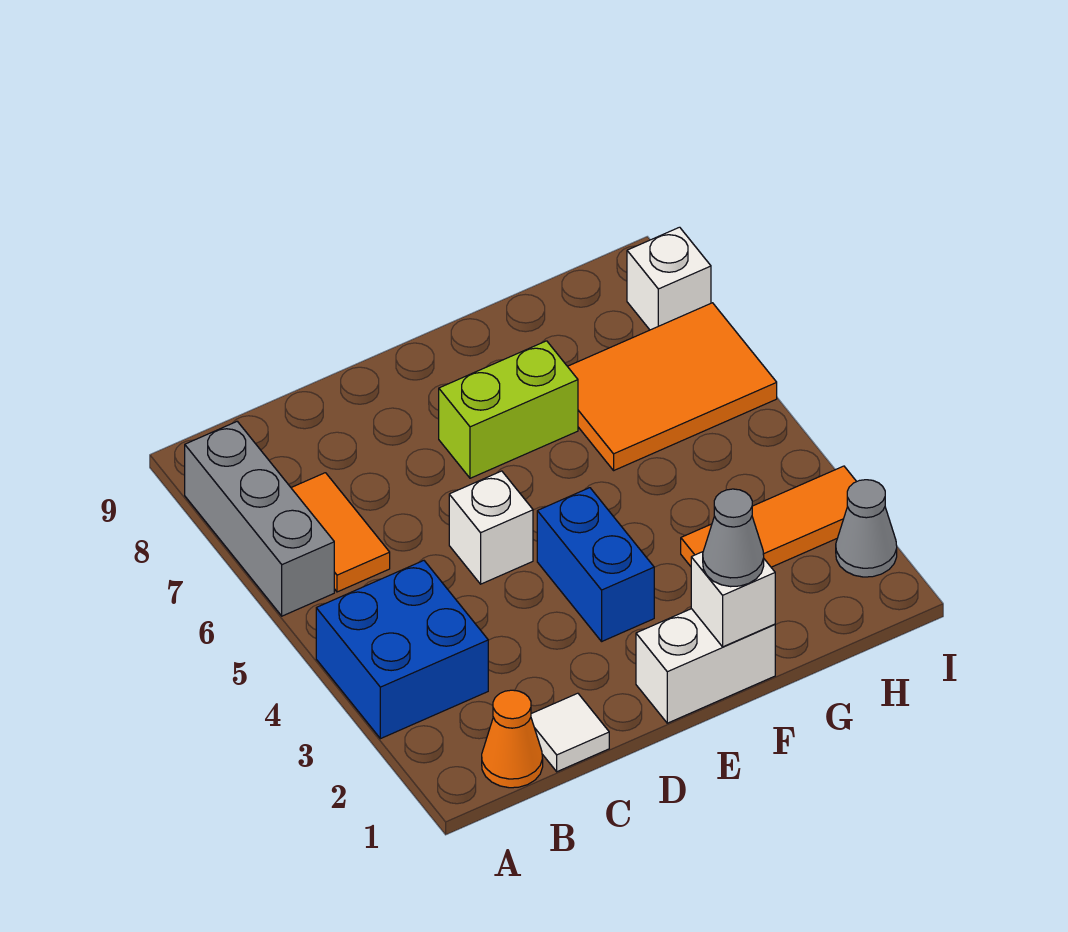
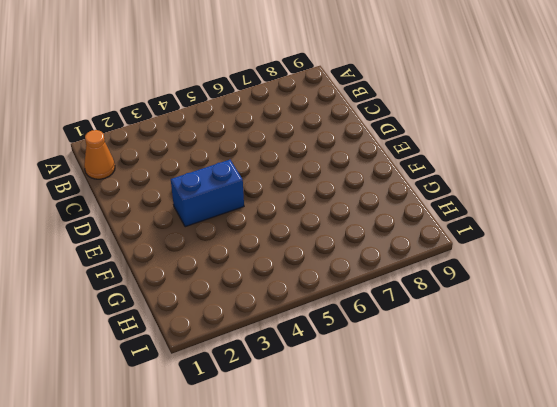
none -> blue 2x2 brick [316,561,488,739]
none -> grey 1x3 brick [185,421,334,616]
none -> orange 1x2 tile [291,473,390,592]

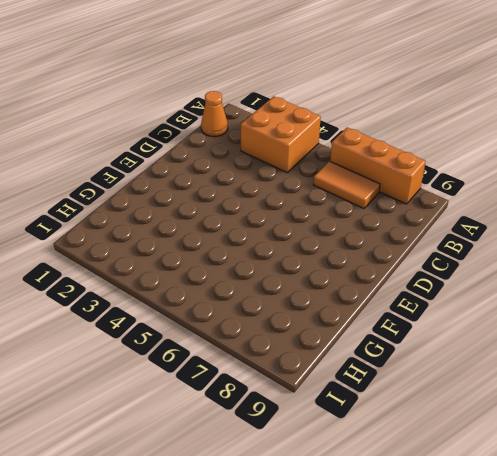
orange 2x2 brick [241,96,321,172] -> blue 2x2 brick [316,561,488,739]
orange 1x3 brick [330,127,426,204] -> grey 1x3 brick [185,421,334,616]
none -> white 1x1 tile [531,693,609,772]
none -> white 1x1 brick [449,471,533,584]
none -> white 1x2 brick [636,609,775,723]

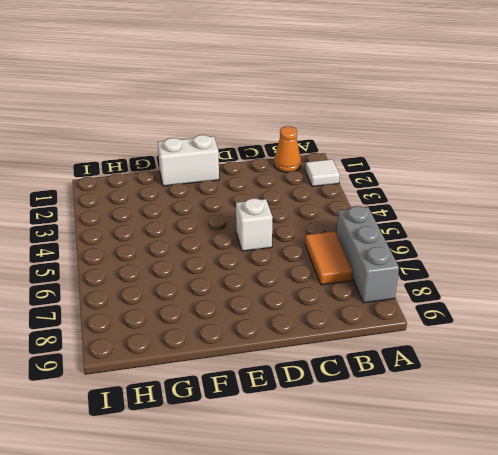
white 1x1 tile [305,159,340,187] -> white 1x1 tile moved to [531,693,609,772]
none -> blue 2x2 brick [316,561,488,739]
none -> blue 1x2 brick [537,488,654,641]
none -> lime 1x2 brick [439,341,578,478]

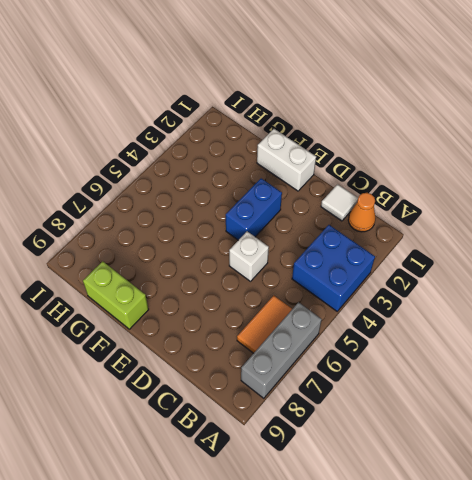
lime 1x2 brick [83,261,149,329] -> lime 1x2 brick moved to [439,341,578,478]
none -> orange 1x3 tile [681,466,857,567]
none -> orange 2x3 tile [568,303,777,470]
none -> grey 1x1 cone [836,480,897,577]

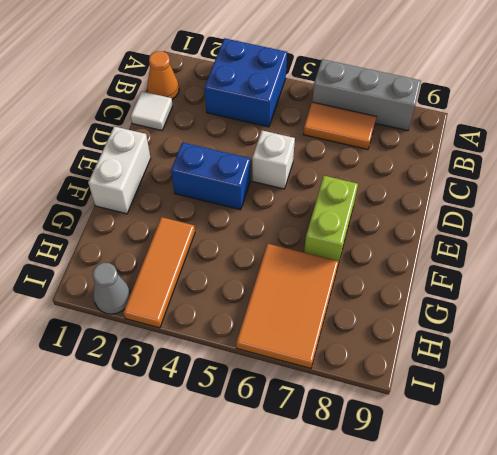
none -> white 1x1 brick [627,227,711,330]
none -> white 1x1 brick [691,552,775,647]
none -> grey 1x1 cone [703,489,764,587]

